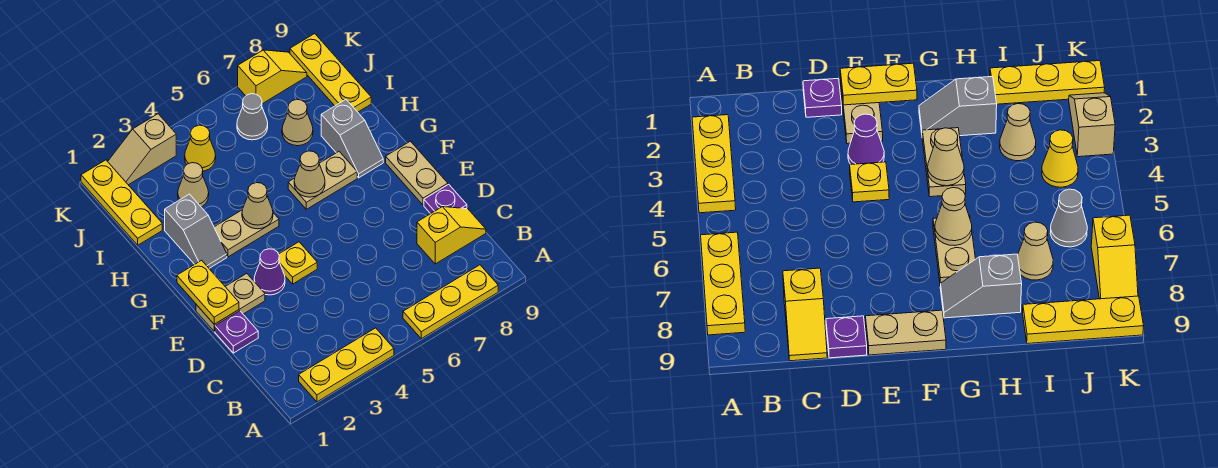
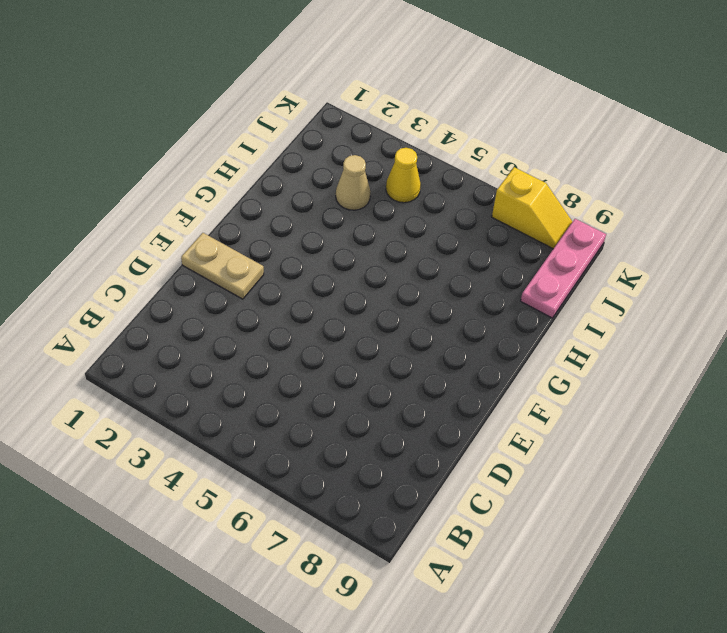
pink 1x3 plate [521,219,606,318] -> yellow 1x3 plate [290,34,371,112]
none -> yellow 1x3 plate [299,328,394,402]
none -> yellow 1x3 plate [403,265,498,339]
none -> yellow 1x2 slope [417,207,486,264]

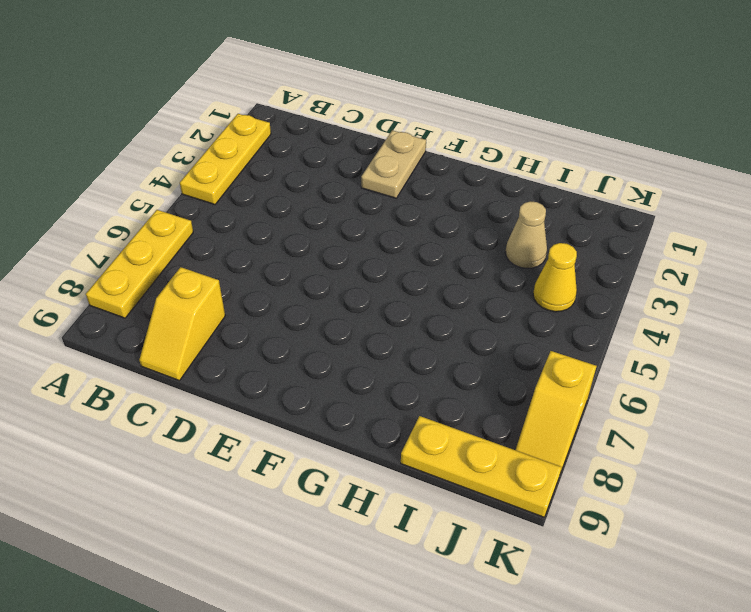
none -> purple 1x1 plate [215,311,258,353]
none -> purple 1x1 plate [424,184,467,214]
none -> purple 1x1 cone [254,249,285,295]

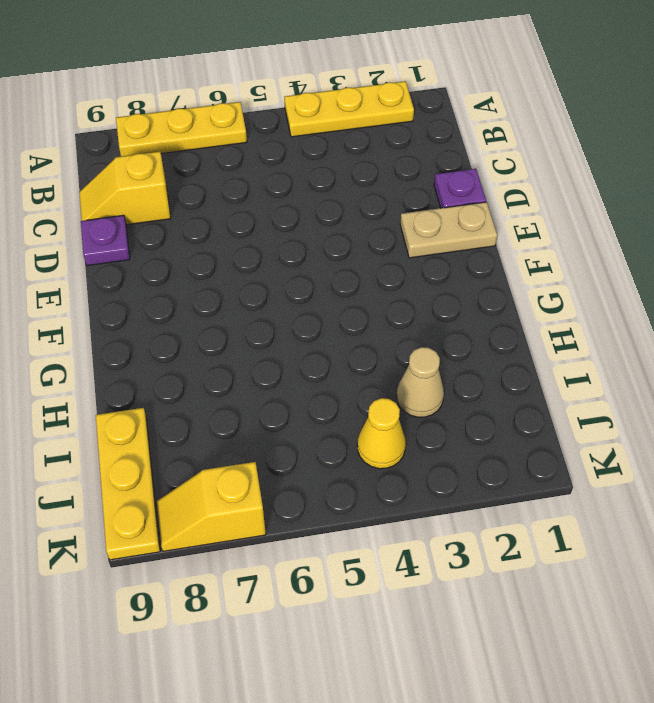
none -> purple 1x1 cone [254,249,285,295]
none -> yellow 1x1 plate [279,242,317,284]
none -> tan 1x2 plate [386,141,448,205]

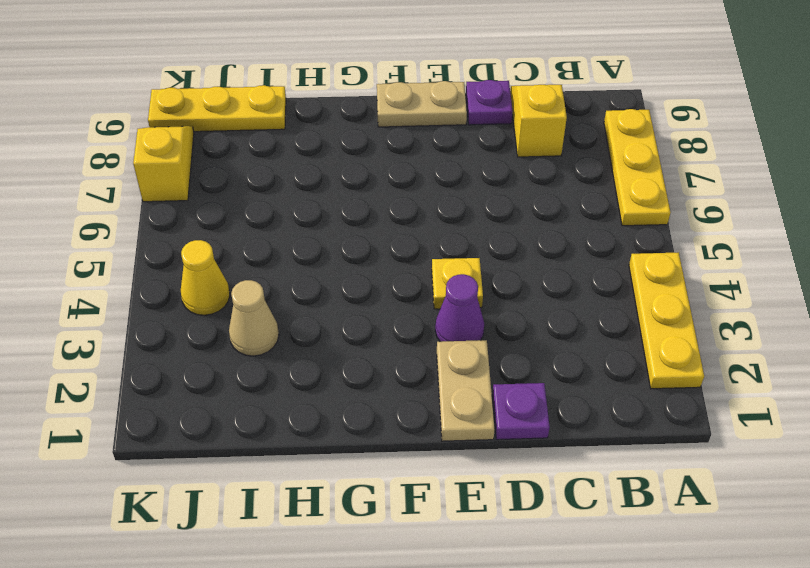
none -> grey 1x2 slope [165,194,227,268]
none -> tan 1x2 plate [214,210,279,257]
none -> tan 1x2 plate [288,152,357,209]

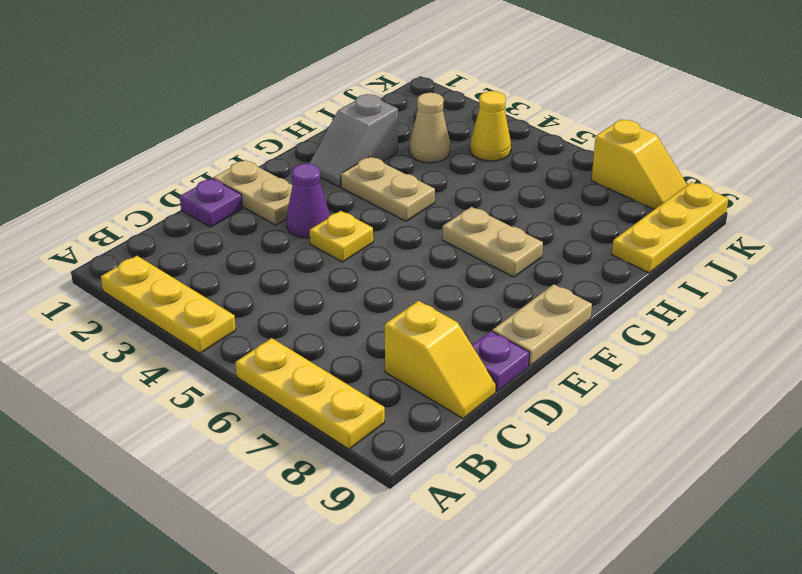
none -> grey 1x2 slope [321,100,383,178]
none -> yellow 1x3 plate [81,160,162,245]
none -> tan 1x1 cone [282,99,313,146]

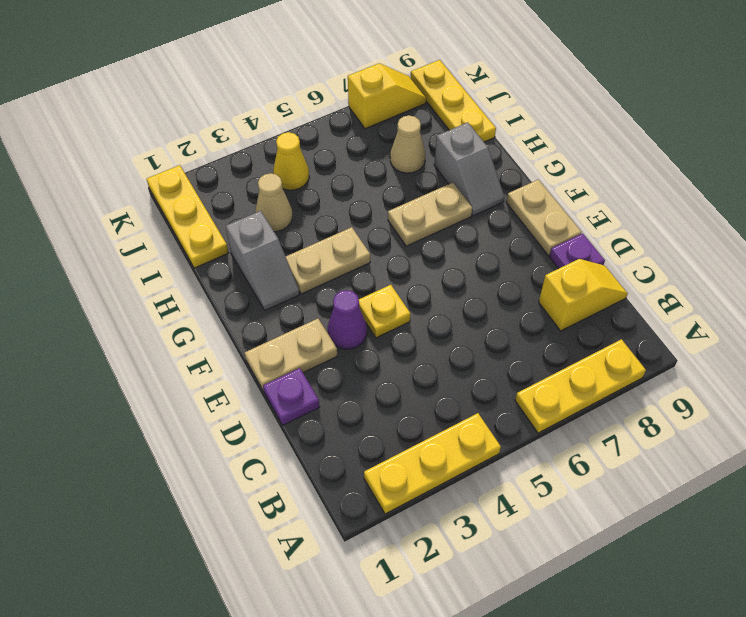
none -> grey 1x1 cone [237,94,268,140]
none -> tan 1x2 slope [108,114,176,185]
none -> yellow 1x2 plate [177,260,239,324]

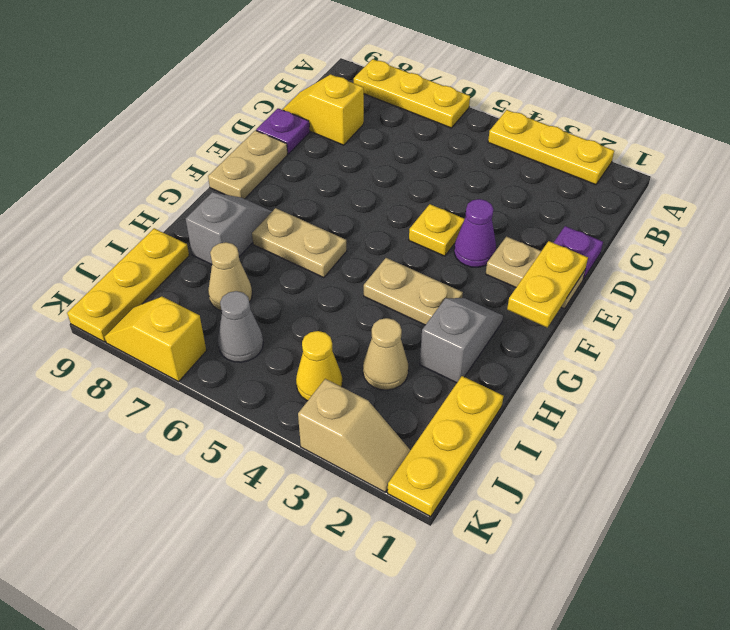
none -> tan 1x1 cone [242,183,273,229]
none -> tan 1x1 cone [294,151,325,197]

